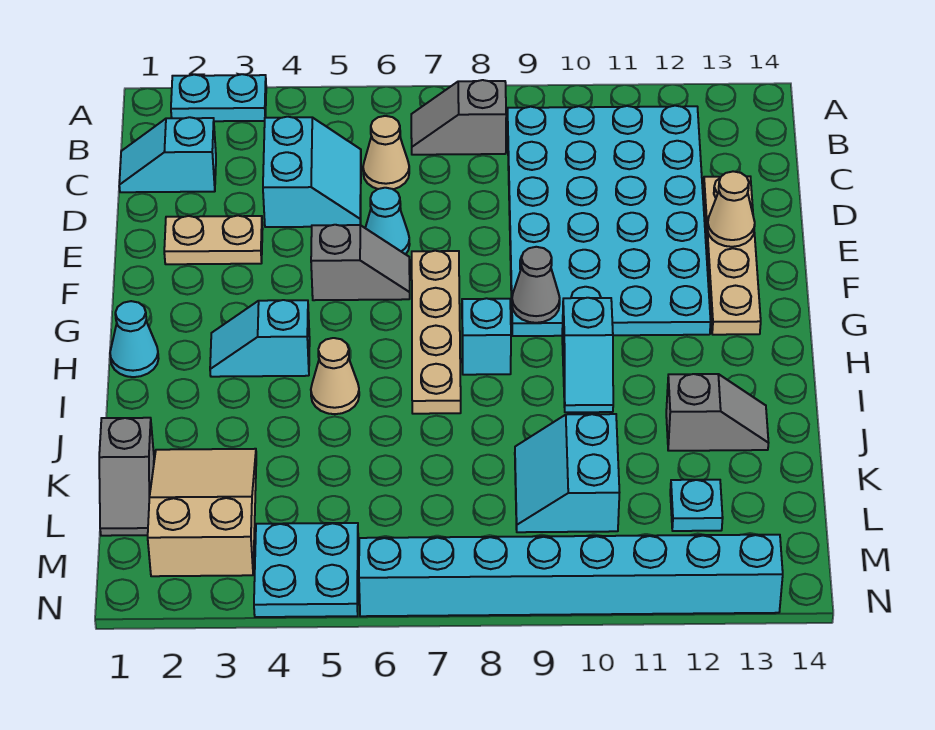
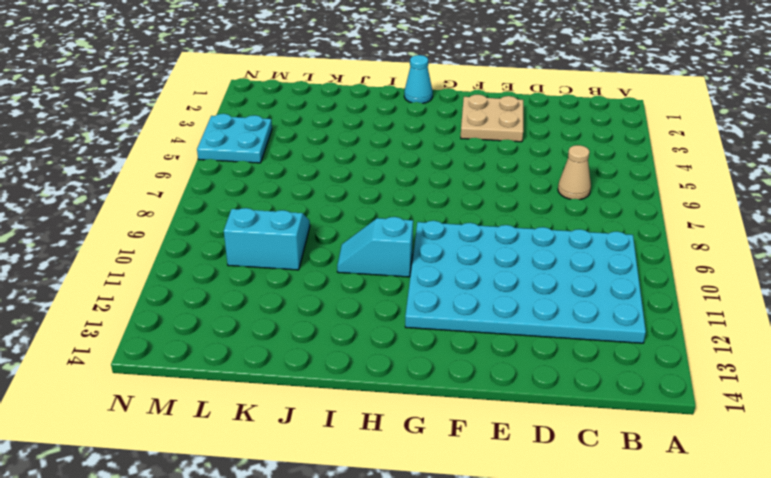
tan 2x2 plate [461,94,523,142] -> tan 1x2 plate [164,216,263,264]
none -> cyan 1x2 plate [171,74,266,121]
none -> grey 1x2 slope [411,80,506,155]
none -> cyan 1x2 slope [119,117,216,192]

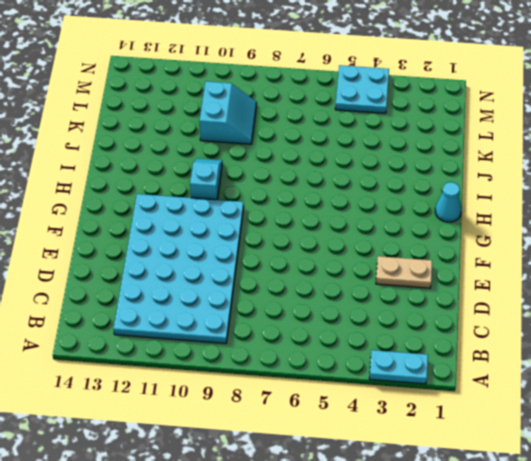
none -> grey 1x2 slope [411,80,506,155]
none -> cyan 1x2 slope [119,117,216,192]
none -> cyan 2x2 slope [263,117,361,227]

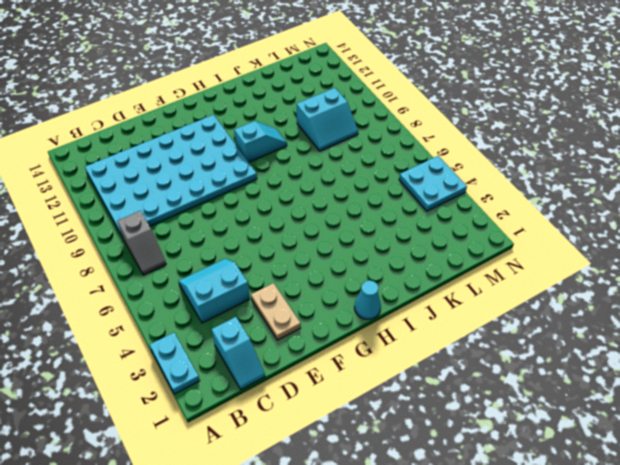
none -> tan 1x1 cone [363,116,409,189]
none -> tan 1x4 plate [703,176,761,335]
none -> cyan 1x1 cone [365,188,410,254]

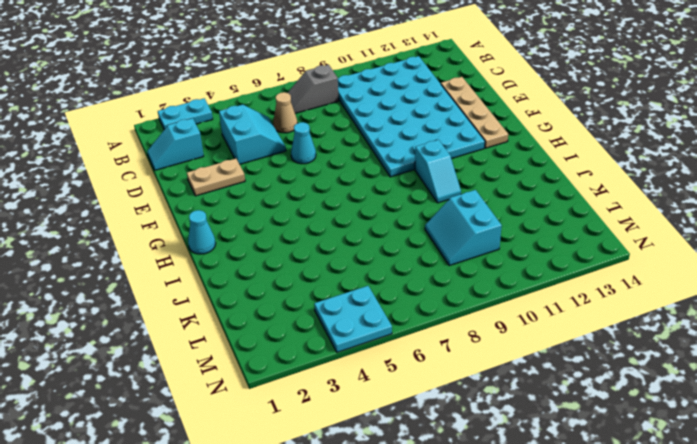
none -> grey 1x2 slope [311,225,410,300]
none -> tan 1x4 plate [412,251,461,414]
none -> cyan 1x2 slope [210,300,310,377]

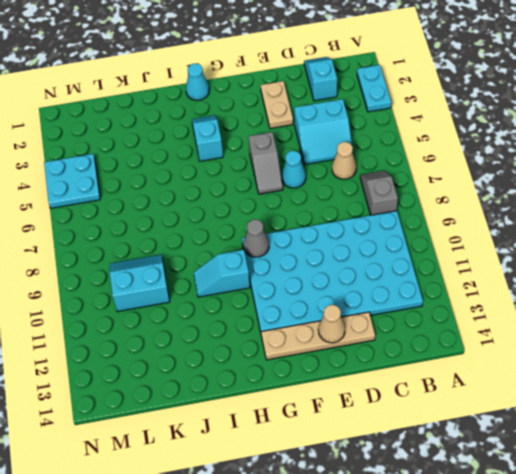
none -> tan 1x4 plate [412,251,461,414]
none -> cyan 1x1 brick [462,298,511,375]
none -> tan 1x1 cone [311,338,359,414]

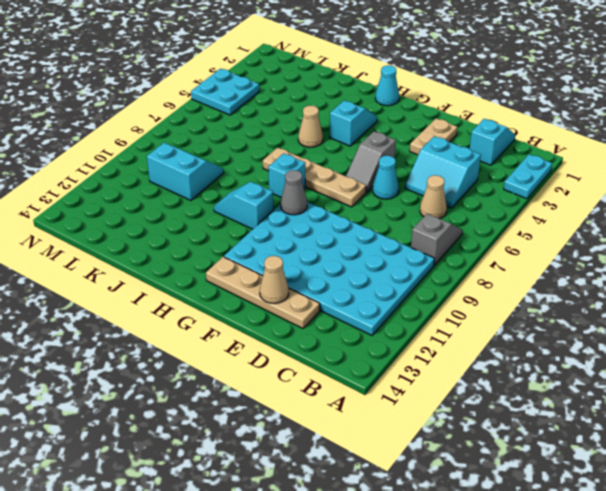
none -> grey 1x2 slope [666,374,769,451]
none -> grey 1x2 slope [99,418,154,536]
none -> tan 2x3 slope [148,449,256,576]

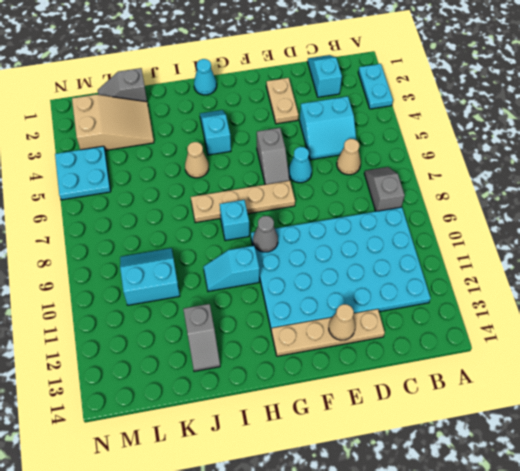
none -> cyan 1x1 plate [670,480,723,531]
none -> cyan 1x8 brick [359,535,783,616]

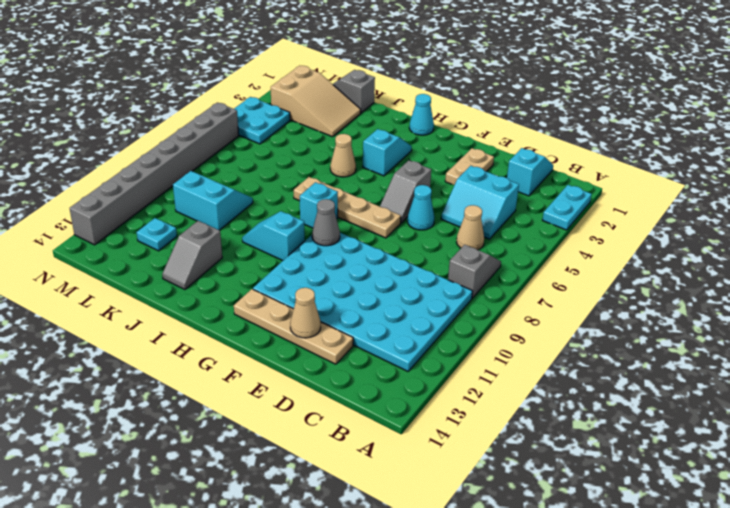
grey 1x8 brick [70,103,239,245] -> cyan 1x8 brick [359,535,783,616]

